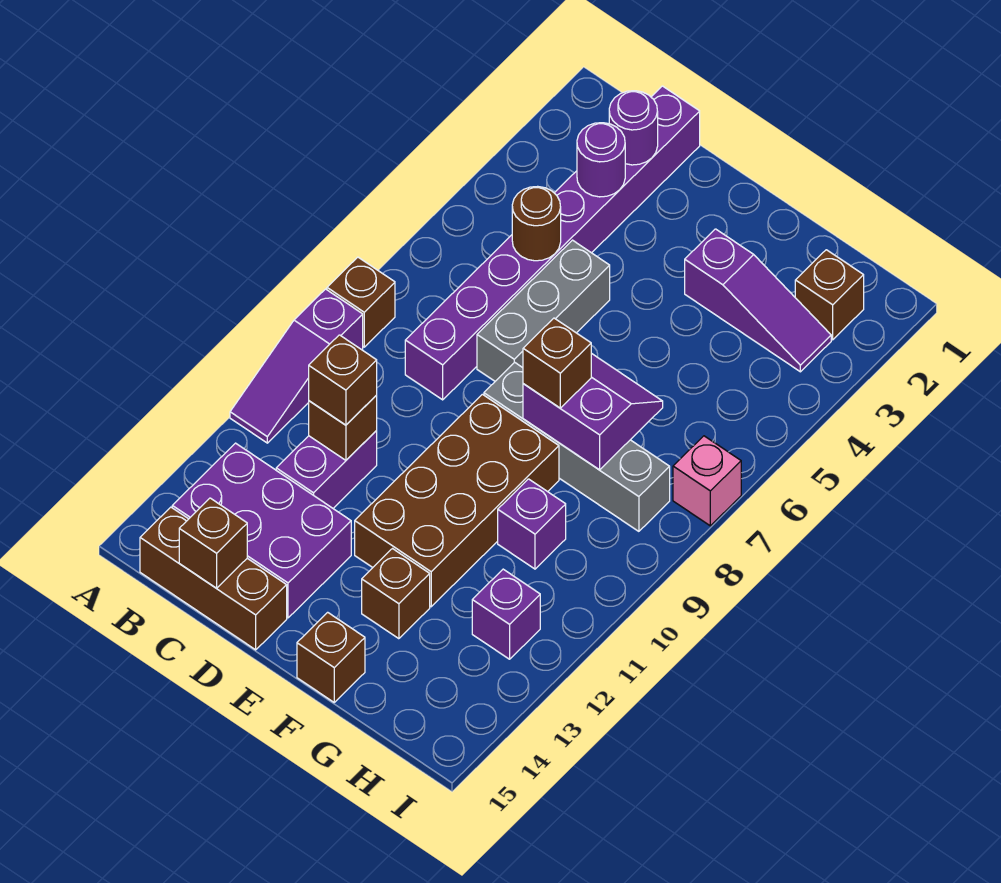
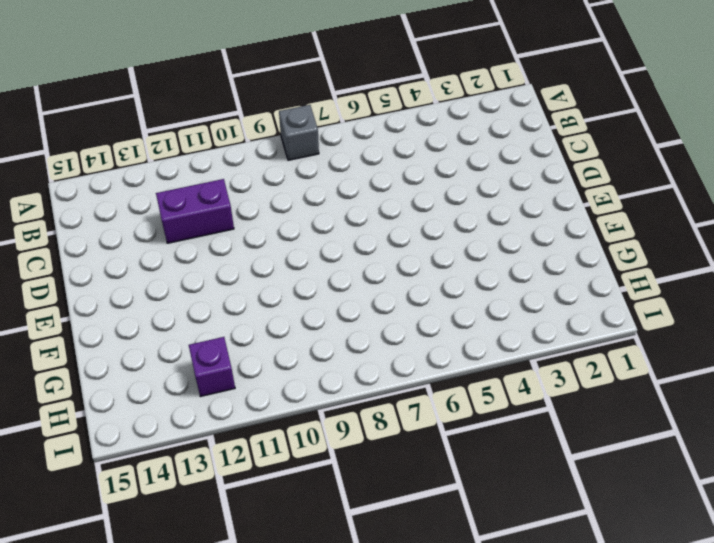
grey 1x1 brick [279,105,319,160] -> brown 1x1 brick [327,257,395,347]
none -> purple 1x3 slope [230,289,363,443]
none -> purple 2x3 brick [172,443,351,618]
none -> brown 1x3 brick [140,507,287,650]

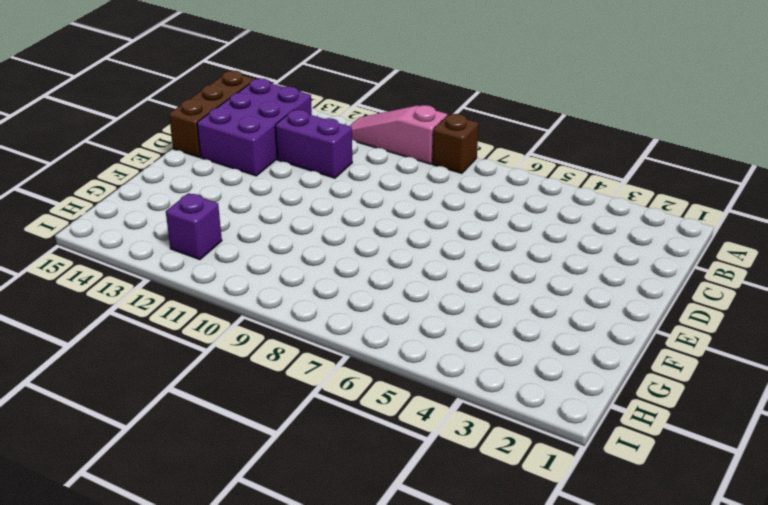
pink 1x3 slope [350,105,447,164] -> purple 1x3 slope [230,289,363,443]
none -> purple 1x8 brick [405,86,700,400]
none -> grey 1x3 brick [477,240,610,381]
none -> grey 1x4 brick [484,362,670,531]

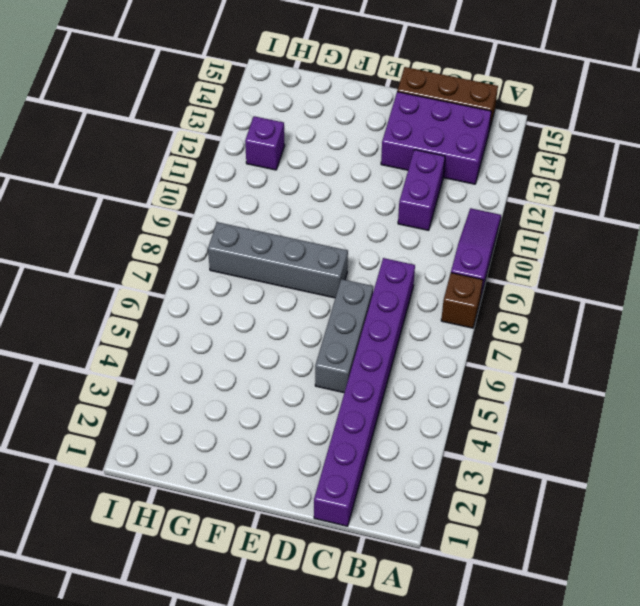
none -> brown 2x4 brick [355,394,559,607]
none -> purple 1x3 slope [685,229,831,372]
none -> brown 1x1 brick [362,549,430,639]

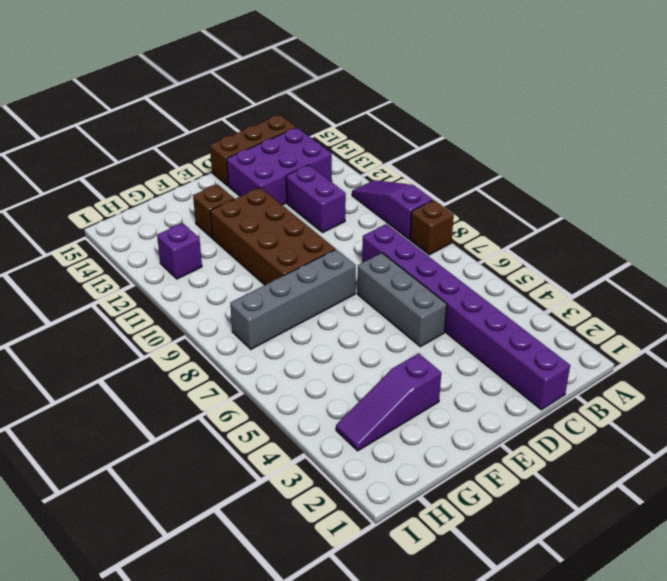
none -> brown 1x1 brick [297,612,365,702]
none -> purple 1x1 brick [498,479,566,569]
none -> brown 1x1 brick [795,250,864,340]

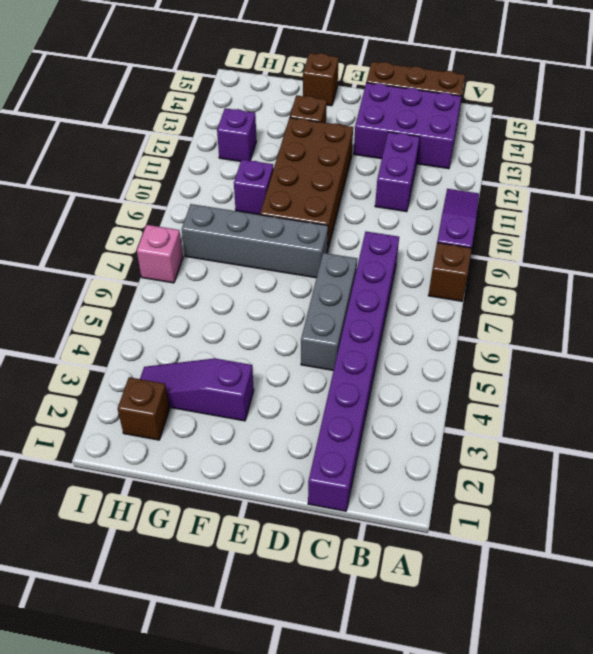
none -> purple 1x1 round brick [609,91,658,165]
none -> purple 1x1 round brick [577,123,625,197]
none -> brown 1x1 round brick [512,186,561,261]

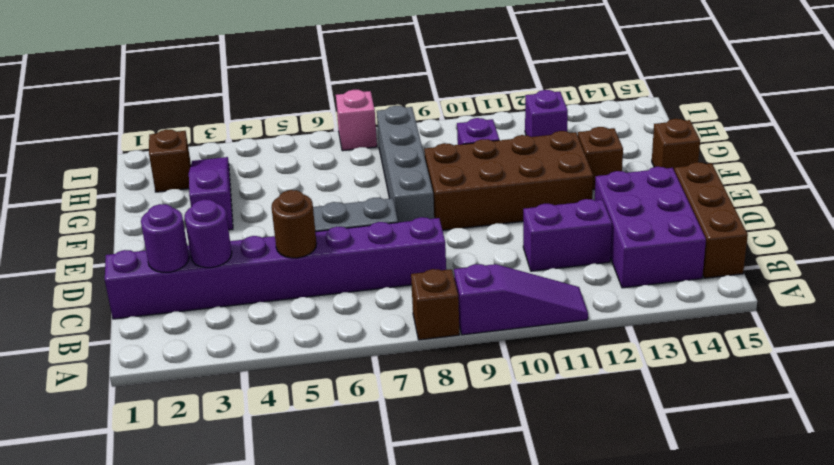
none -> brown 1x1 brick [309,395,377,460]
none -> brown 1x1 brick [179,498,247,588]
none -> purple 2x2 slope [523,353,663,470]

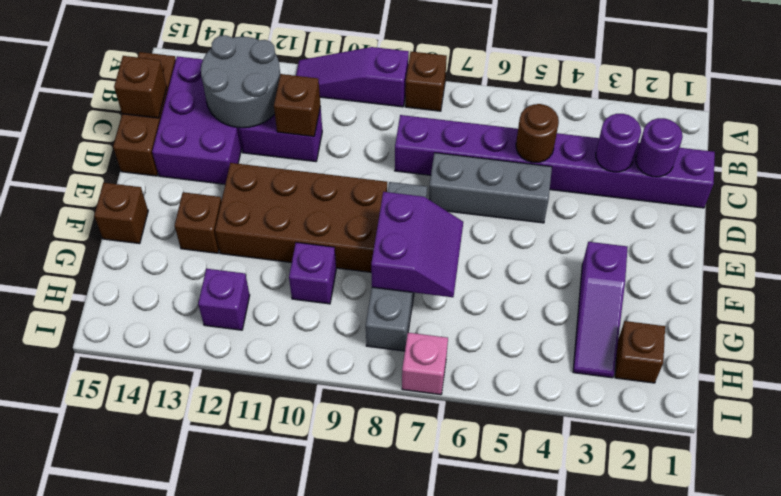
grey 2x2 round brick [201,35,280,128] -> none
none -> brown 1x1 brick [309,335,377,425]
none -> brown 1x1 brick [523,318,591,408]

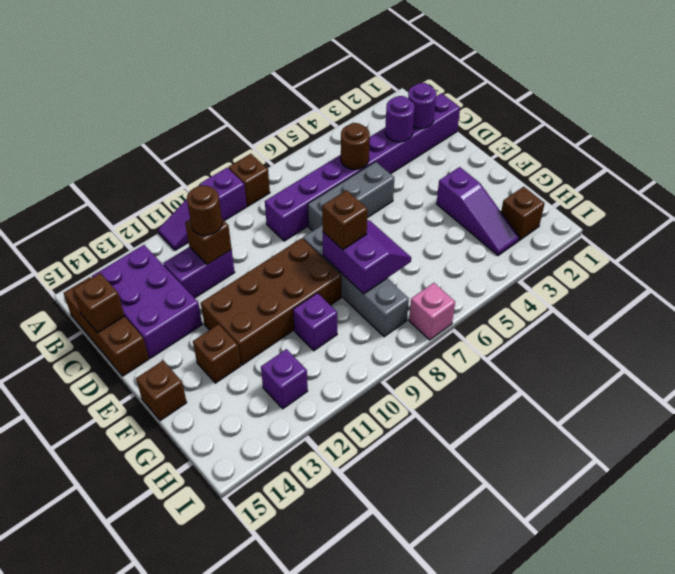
brown 1x1 round brick [187,185,222,235] -> brown 1x1 brick [309,335,377,425]

